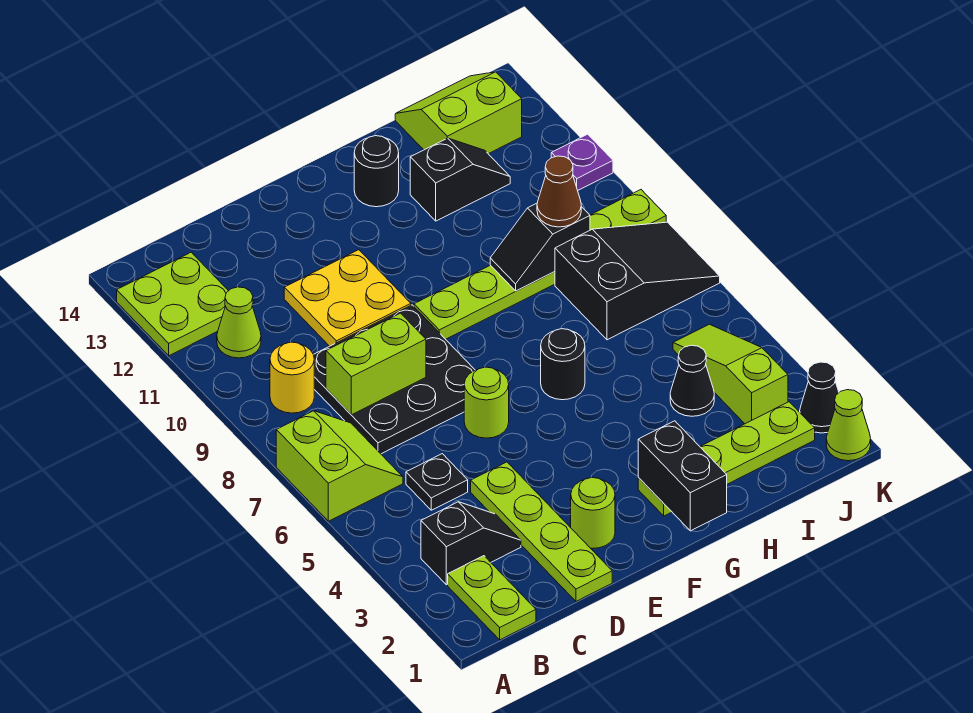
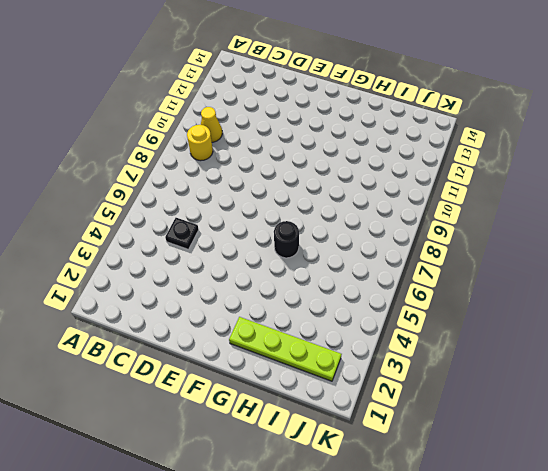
yellow 1x1 cone [201,107,222,142] -> none
none -> lime 2x2 slope [276,411,403,521]
none -> lime 2x2 plate [117,252,228,356]
none -> lime 1x2 plate [448,556,536,640]

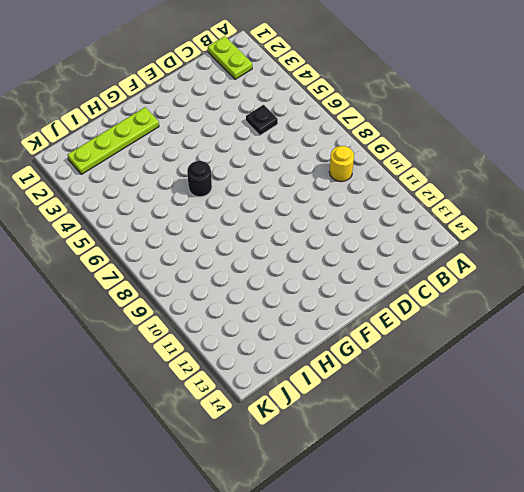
none -> lime 2x2 slope [276,411,403,521]
none -> lime 2x2 plate [117,252,228,356]
none -> black 1x2 slope [421,502,521,585]

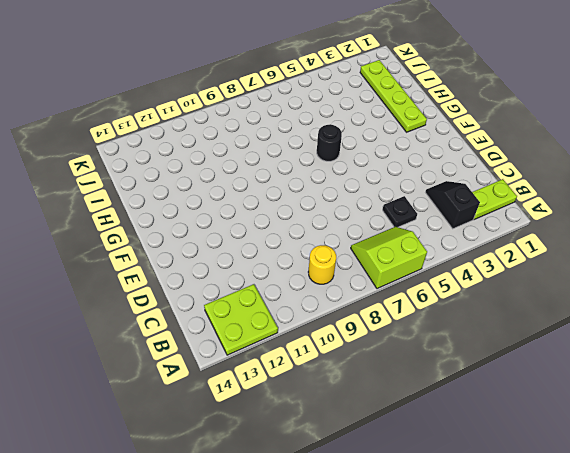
none -> lime 1x1 cone [217,287,261,358]
none -> black 3x3 plate [313,305,475,454]
none -> lime 1x4 plate [471,462,612,601]

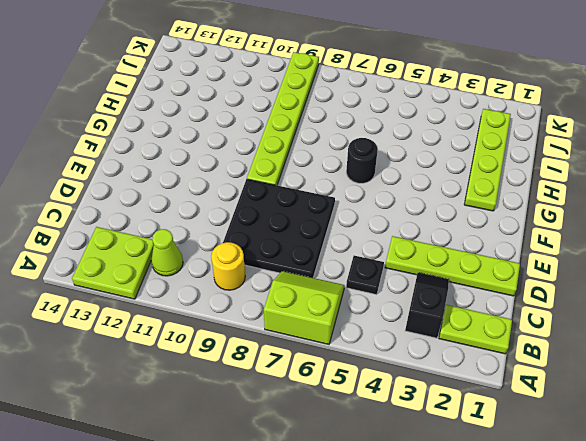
none -> yellow 2x2 plate [284,250,411,346]
none -> lime 1x1 round brick [571,477,615,549]
none -> lime 1x1 round brick [464,367,509,438]

